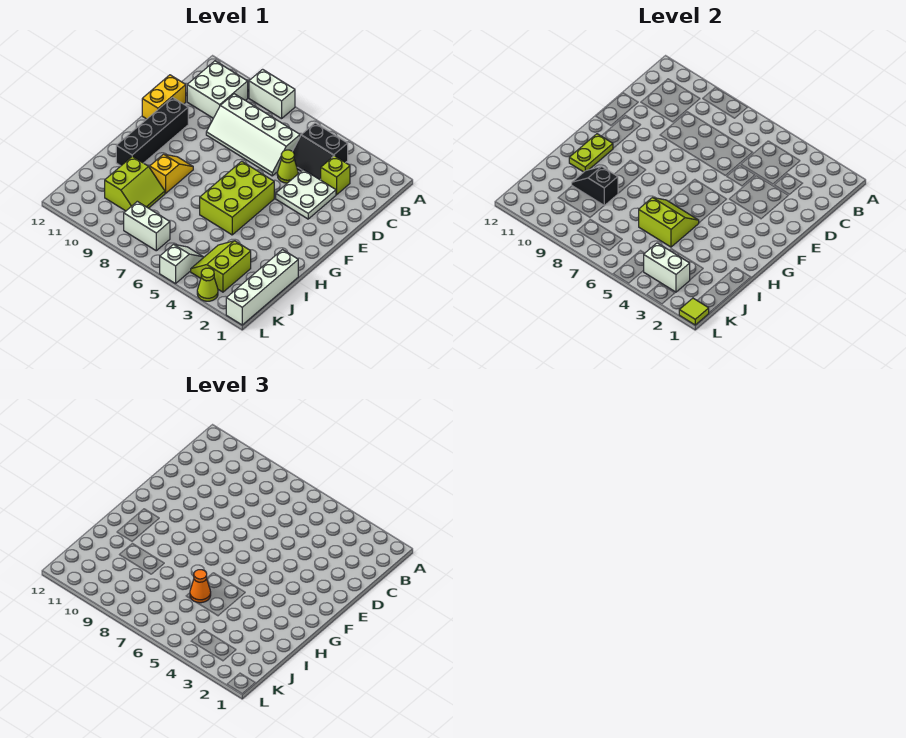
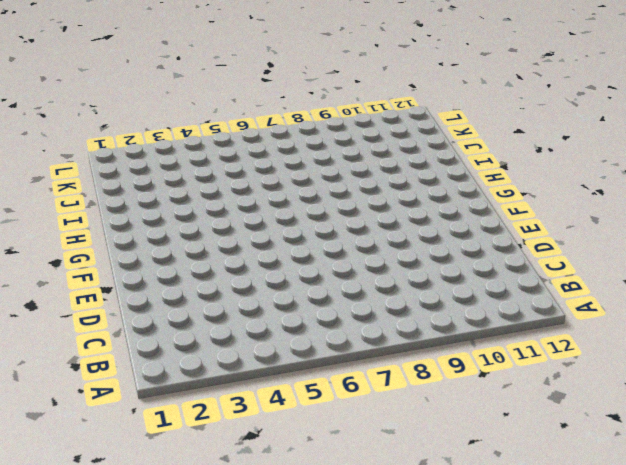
none -> white 1x2 brick [249,69,295,119]
none -> black 2x2 slope [293,123,348,180]
none -> white 2x2 brick [187,61,248,118]

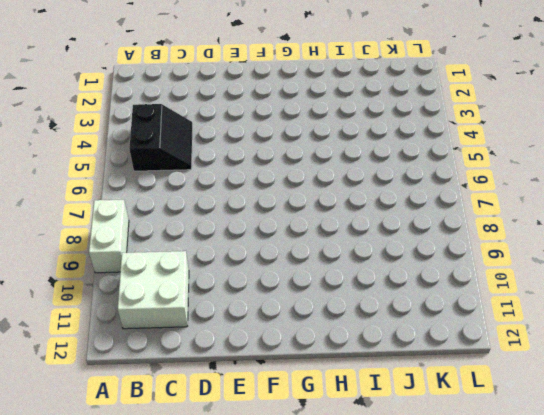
none -> lime 1x1 brick [321,156,350,195]
none -> white 2x4 slope [206,94,300,176]
none -> white 2x2 plate [276,170,336,219]

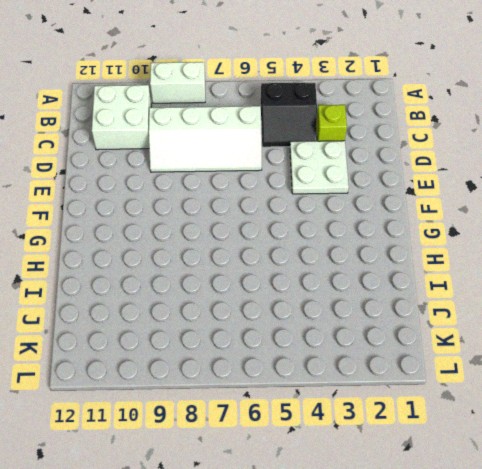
none -> lime 1x1 cone [277,150,298,183]
none -> yellow 1x2 brick [142,75,186,119]
none -> black 1x4 brick [116,97,188,166]

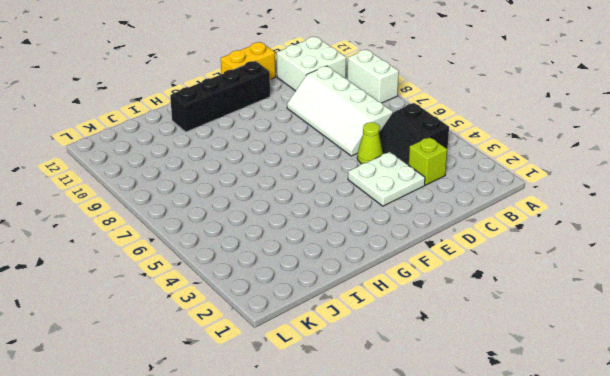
none -> lime 2x3 brick [200,161,274,235]
none -> yellow 1x2 slope [150,154,193,193]
none -> white 1x4 brick [226,250,298,325]

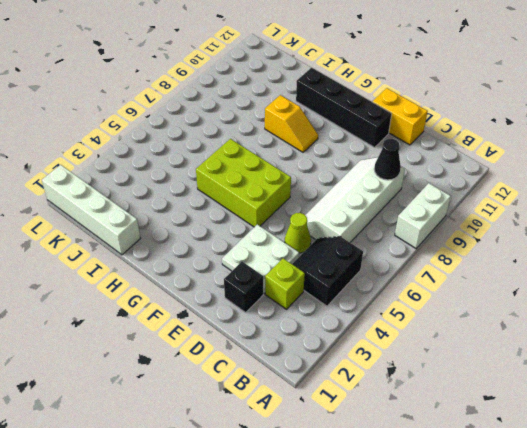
black 1x1 cone [374,139,401,180] -> none
black 1x1 brick [224,262,263,312] -> none
none -> white 2x2 brick [187,61,248,118]
none -> lime 2x2 slope [105,156,165,211]
none -> lime 2x2 slope [191,241,251,292]

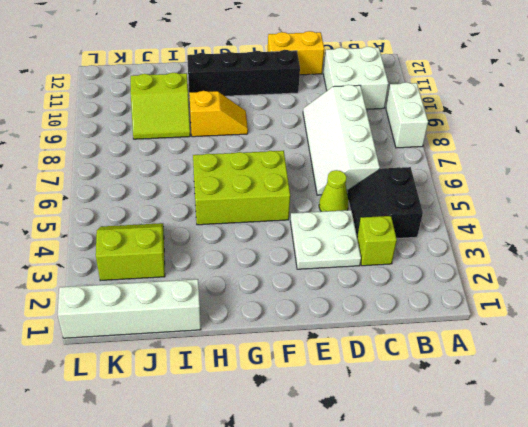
none -> white 1x2 slope [160,244,203,284]
none -> white 1x2 brick [124,201,170,251]
none -> lime 1x1 cone [197,268,218,301]

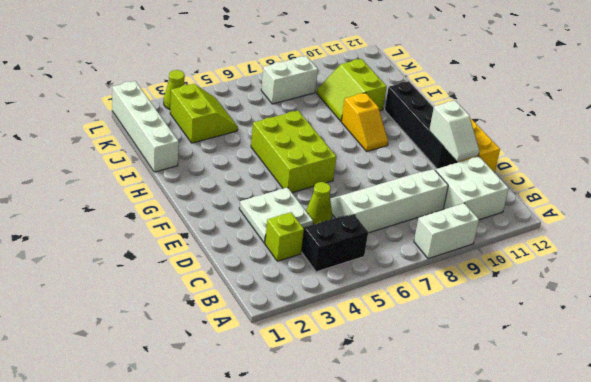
white 1x2 slope [429,100,479,161] -> white 1x2 slope moved to [160,244,203,284]
none -> lime 1x2 plate [569,134,613,172]
none -> lime 2x2 slope [639,197,699,247]
none -> black 1x2 slope [572,167,618,205]

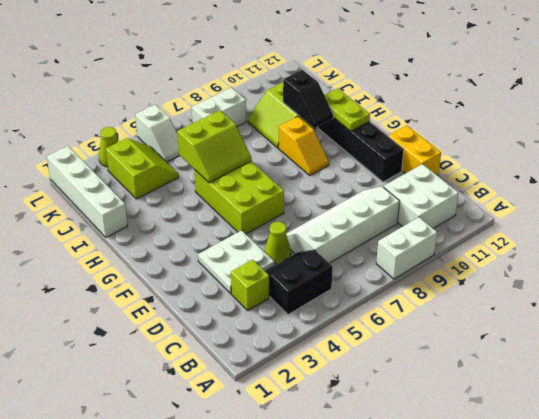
black 1x2 slope [283,70,333,128] -> black 1x2 slope turned to [572,167,618,205]
none -> white 1x2 brick [643,243,690,292]
none -> lime 1x1 tile [679,298,709,325]
none -> orange 1x1 cone [190,570,211,603]

